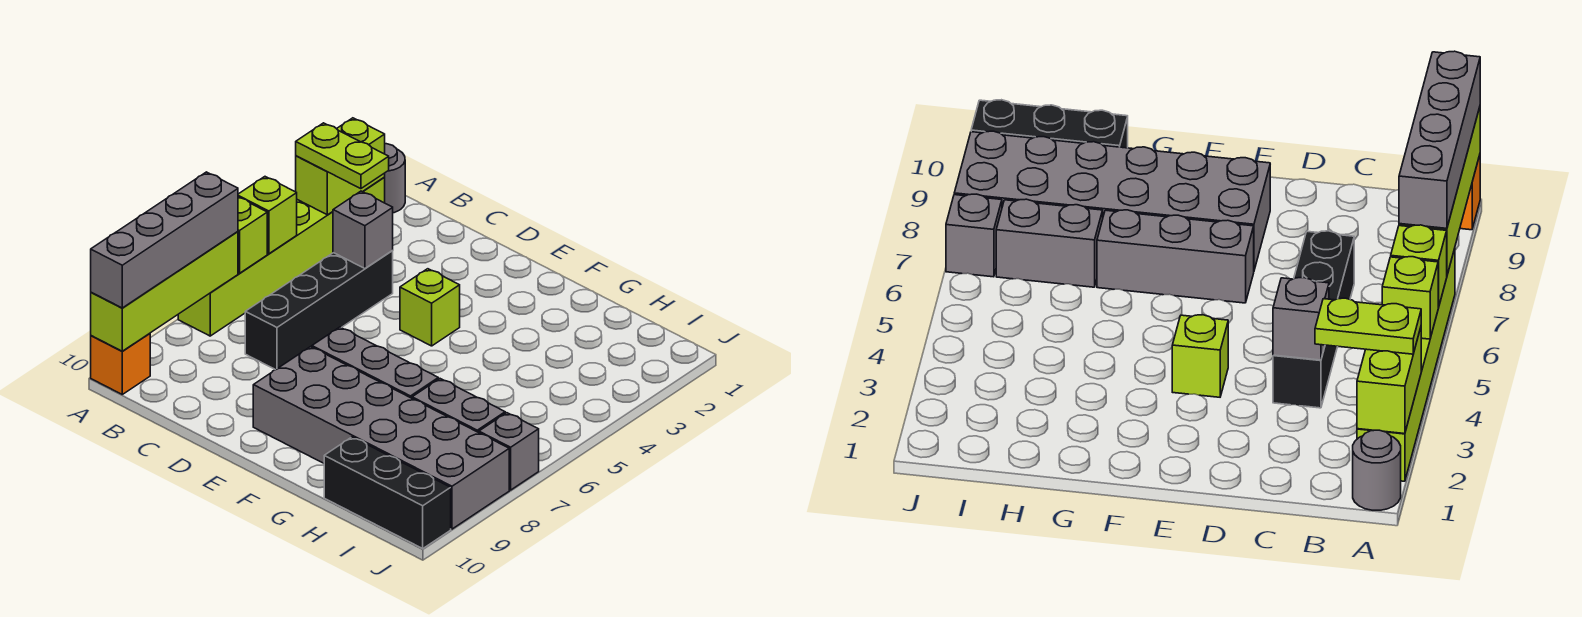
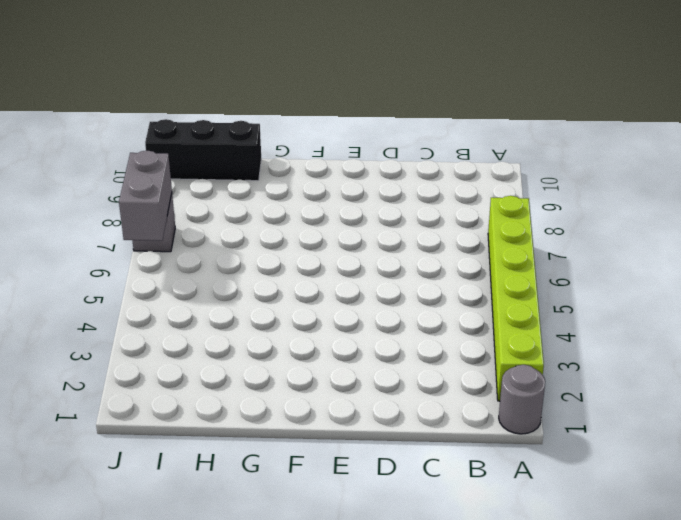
grey 1x2 brick [119,151,172,241] -> grey 1x2 brick turned to [412,379,505,433]
none -> orange 1x1 brick [91,333,150,394]
none -> black 1x4 brick [245,251,393,370]
none -> lime 1x1 brick [400,269,460,346]

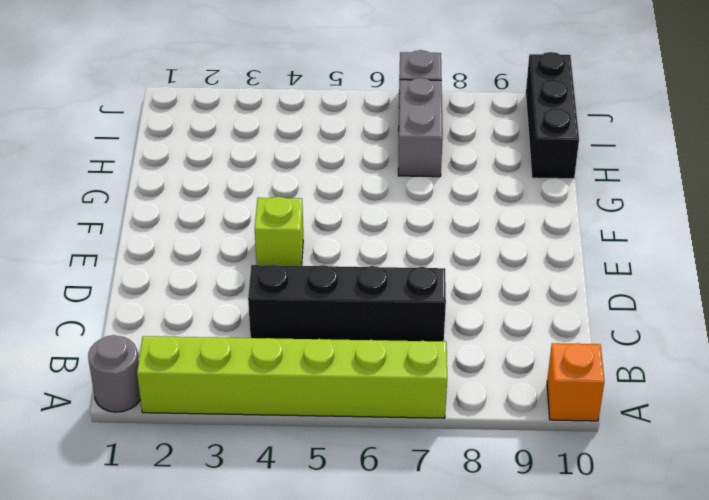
none -> grey 1x3 brick [312,327,438,398]
none -> grey 2x6 brick [253,347,509,529]
none -> lime 1x2 brick [296,118,385,215]

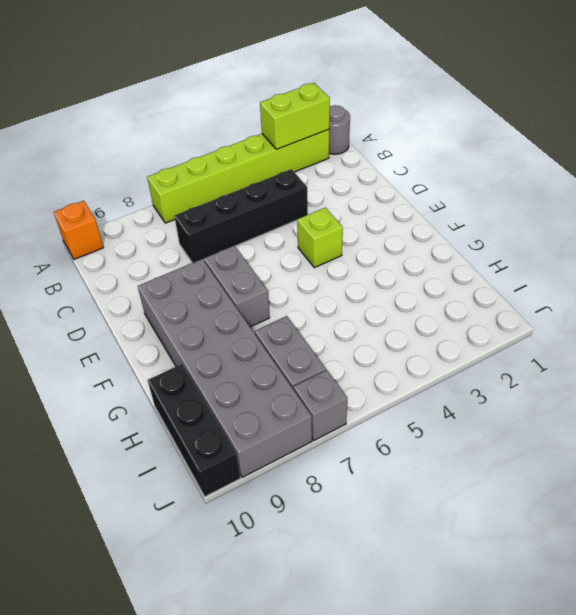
grey 1x2 brick [204,246,270,327] -> grey 1x3 brick [312,327,438,398]
none -> lime 1x1 brick [238,177,297,254]
none -> lime 1x1 brick [238,197,267,273]
none -> lime 1x4 brick [91,232,238,351]

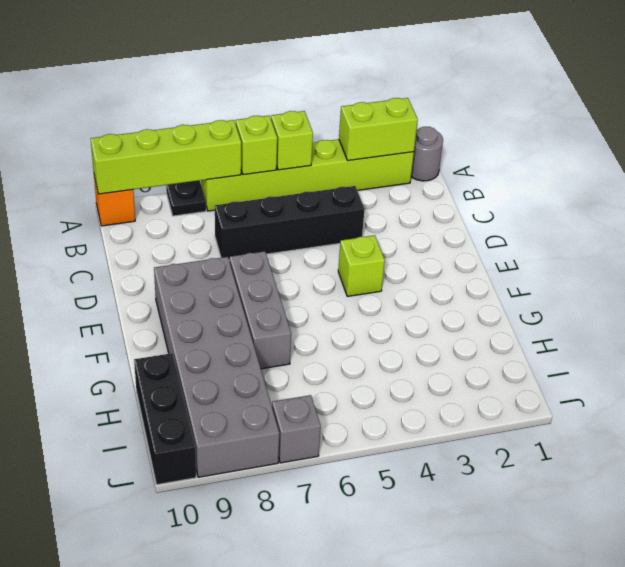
black 1x1 plate [166,181,206,216] -> none
none -> grey 1x2 brick [412,379,505,433]
none -> grey 1x1 brick [333,191,393,268]
none -> lime 1x2 plate [296,123,389,189]

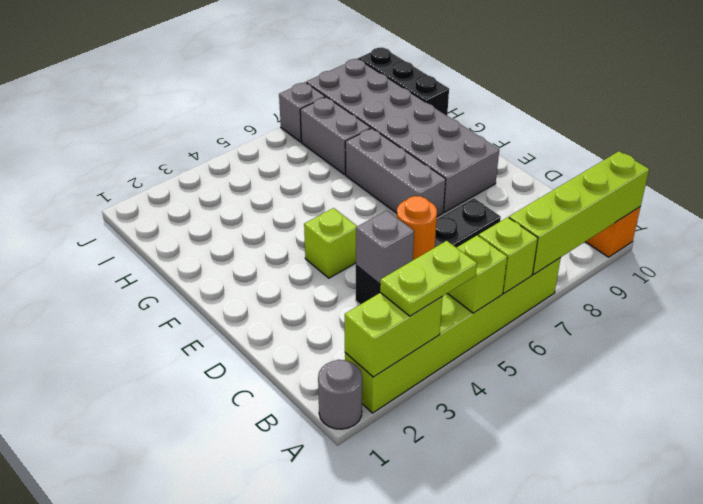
lime 1x2 plate [380,241,477,316] -> lime 1x2 plate turned to [296,123,389,189]
orange 1x1 round brick [397,196,437,260] -> none
none -> grey 1x4 brick [91,172,238,308]

